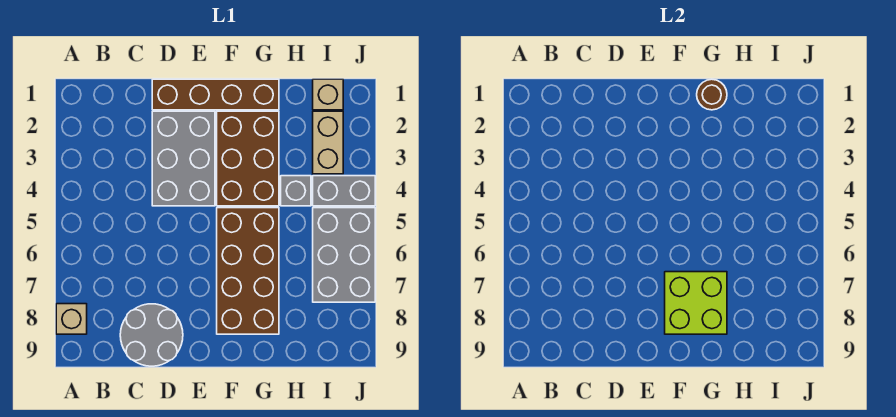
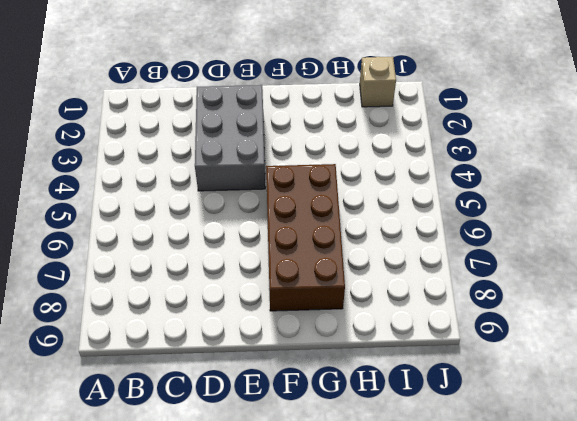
none -> tan 1x1 brick [56,304,87,334]
none -> grey 2x2 round brick [120,304,183,366]
none -> brown 1x4 brick [152,79,279,110]

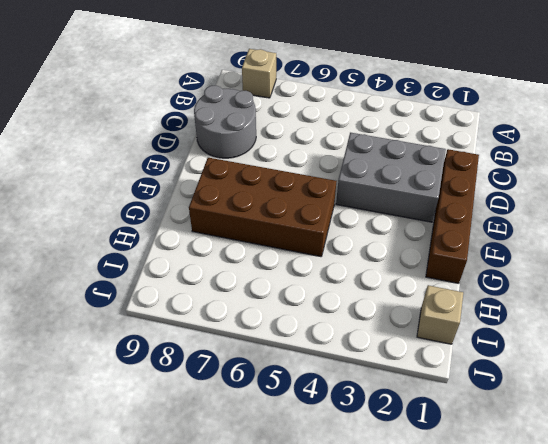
none -> brown 2x3 brick [217,111,279,206]
none -> grey 1x1 brick [281,176,311,206]
none -> tan 1x2 brick [313,111,343,174]

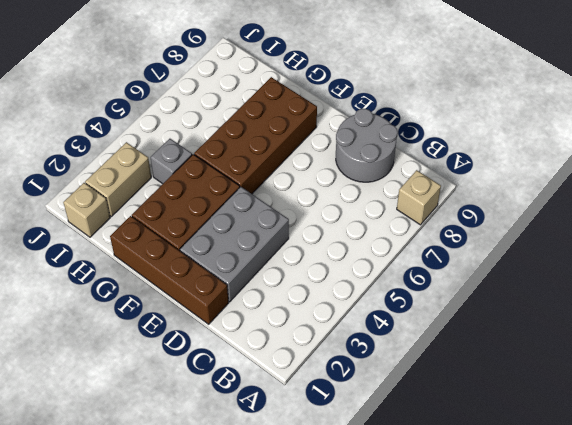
none -> grey 1x2 brick [313,176,375,206]
none -> grey 2x3 brick [313,208,375,302]
none -> lime 2x2 brick [665,272,727,334]

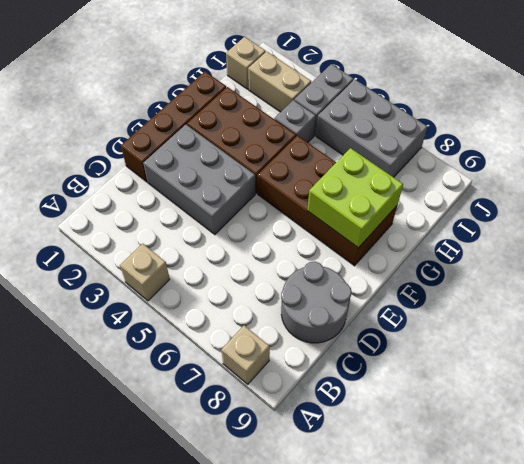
tan 1x1 brick [120,244,170,301] -> none
none -> brown 1x1 round brick [697,79,727,110]

